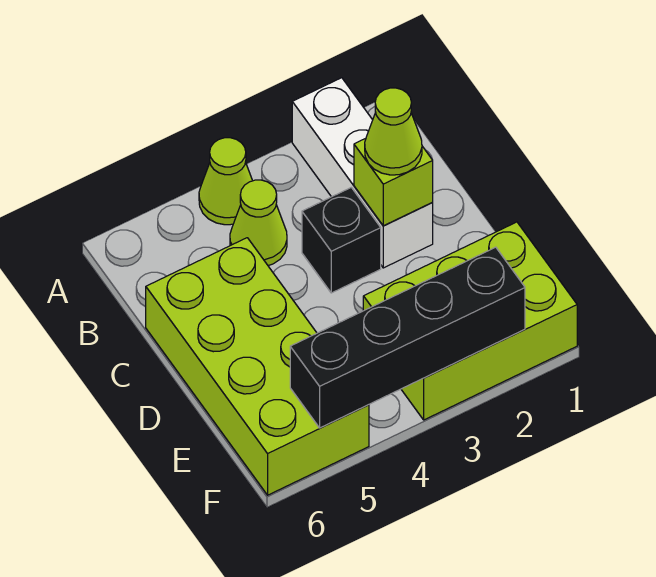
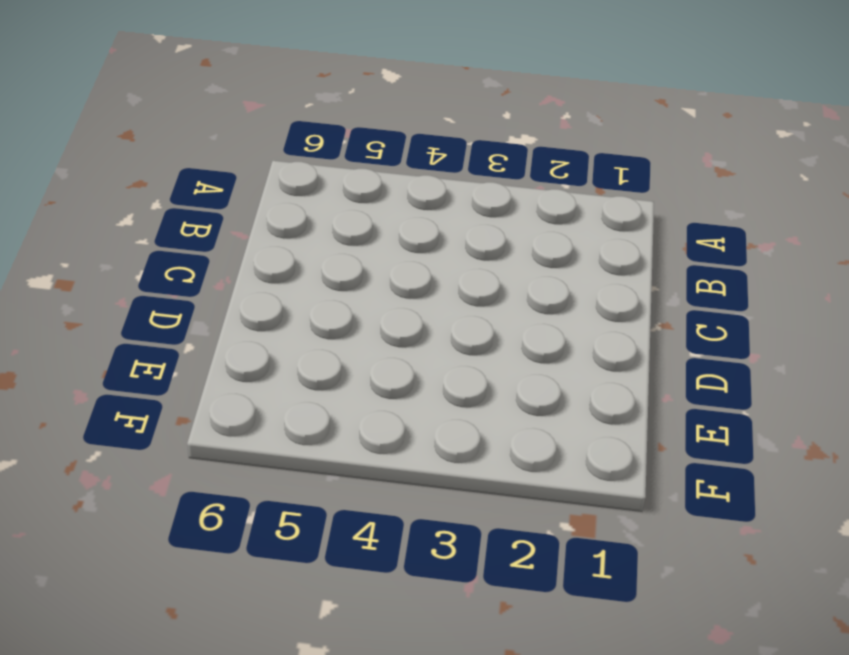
none -> white 1x3 brick [292,78,433,268]
none -> lime 1x1 cone [199,138,252,225]

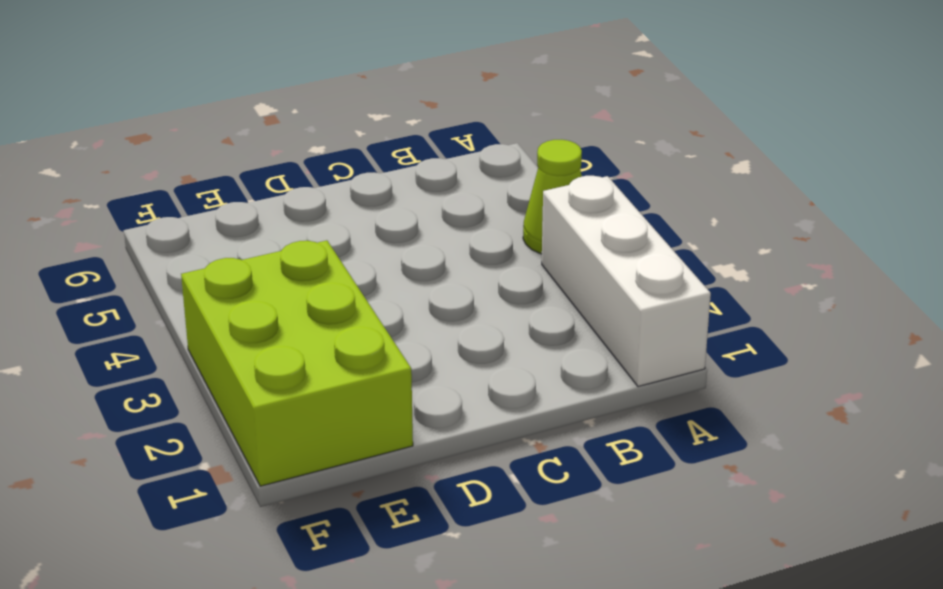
white 1x3 brick [542,176,711,387] -> white 1x3 brick turned to [292,78,433,268]
none -> lime 1x1 cone [230,180,287,266]
none -> black 1x1 brick [302,188,381,293]

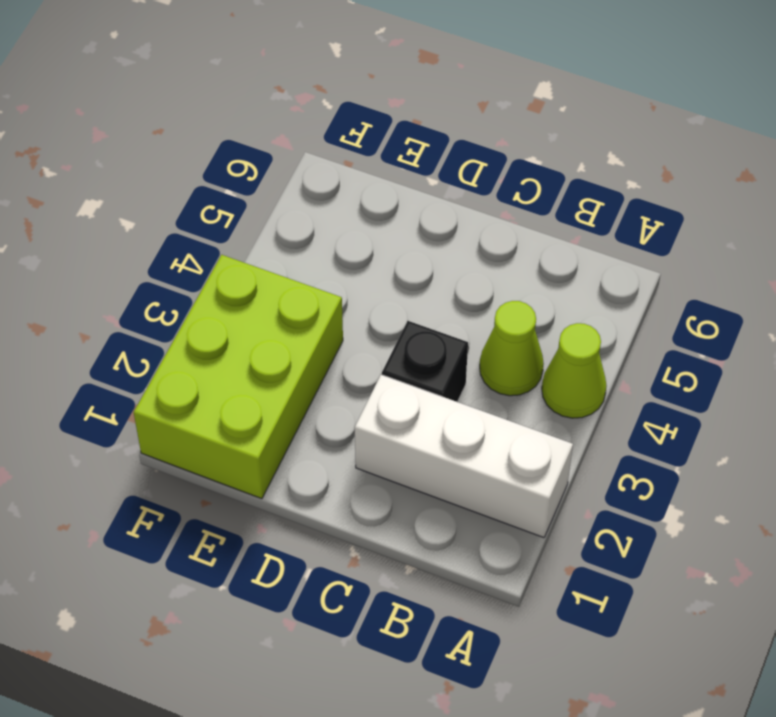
none -> lime 2x4 brick [146,238,369,495]
none -> lime 1x1 brick [354,138,433,226]

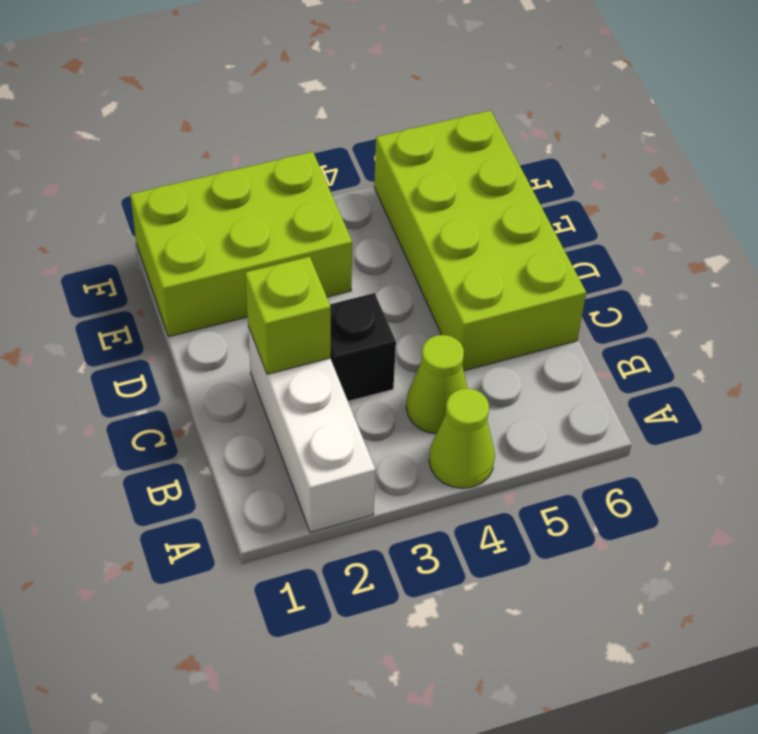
none -> black 1x4 brick [290,247,525,428]
none -> lime 1x1 cone [365,88,422,175]

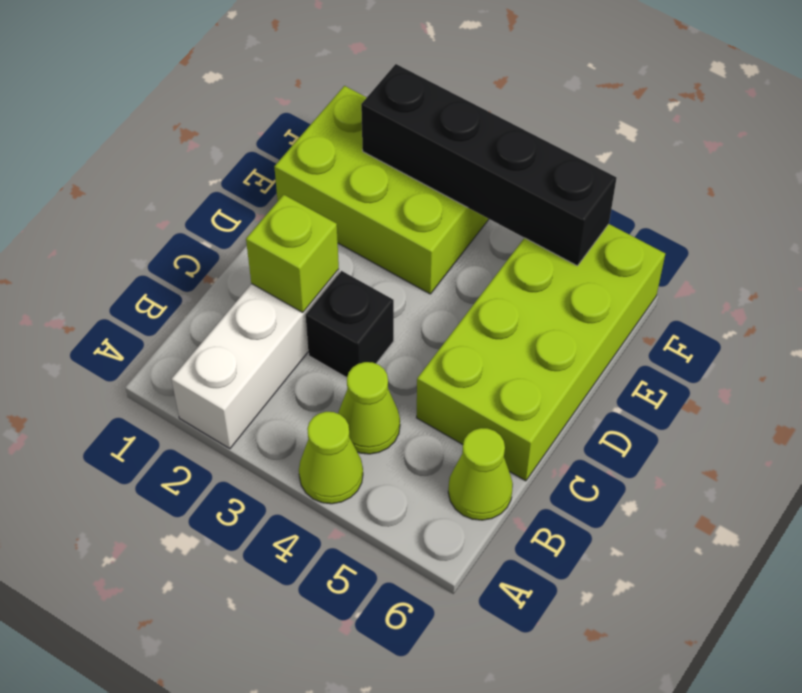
lime 1x1 cone [448,428,513,520] -> lime 1x1 cone moved to [365,88,422,175]

